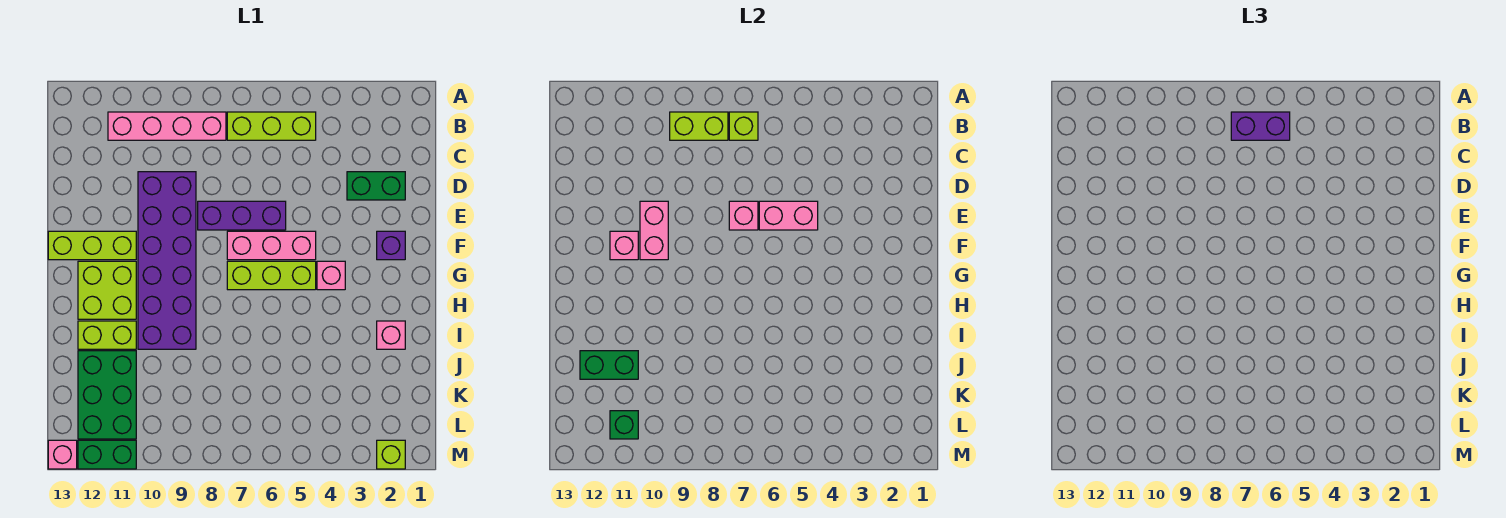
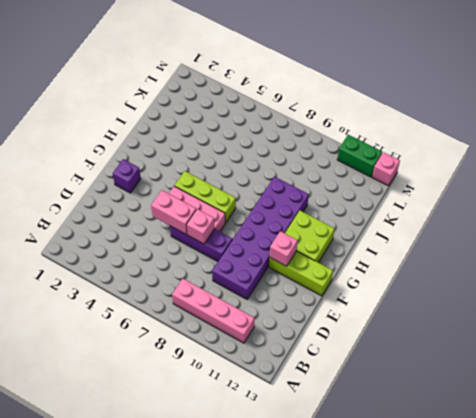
none -> lime 1x3 brick [227,112,316,140]
none -> green 1x2 brick [347,172,405,200]
none -> pink 1x1 brick [317,261,345,290]

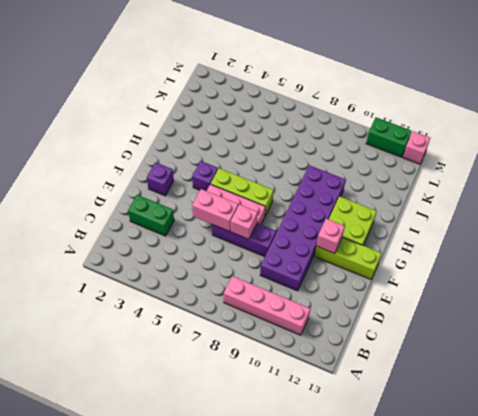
purple 1x1 brick [192,161,218,191] -> pink 1x1 brick [317,261,345,290]
none -> lime 1x3 brick [227,112,316,140]
none -> pink 1x1 brick [377,321,405,349]
none -> lime 1x2 brick [78,321,136,349]

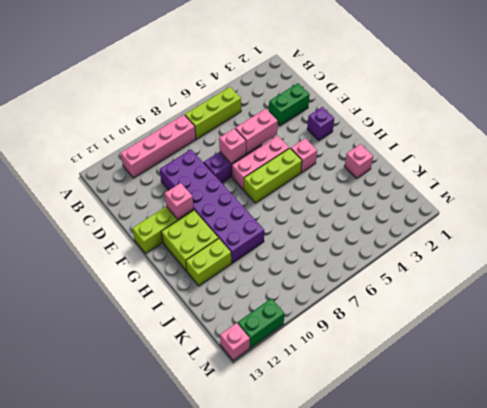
none -> green 2x3 brick [78,351,136,439]
none -> lime 1x1 brick [377,440,405,469]
none -> lime 1x1 brick [729,112,758,140]

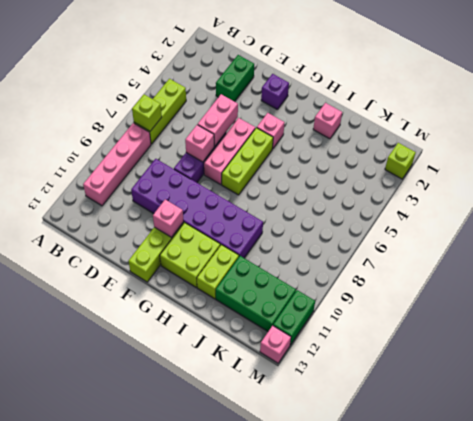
none -> lime 1x2 brick [670,112,728,140]
none -> pink 1x2 brick [640,201,668,260]
none -> green 1x2 brick [580,351,638,379]

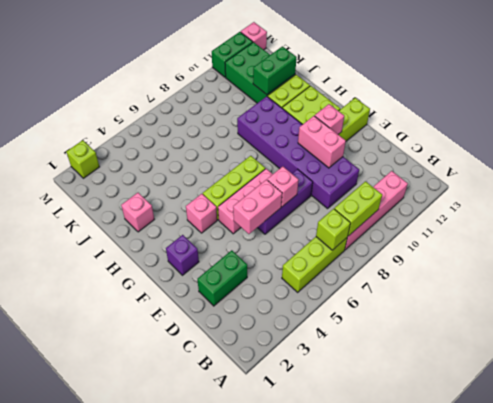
none -> green 1x1 brick [610,411,638,439]
none -> purple 1x2 brick [1231,112,1290,140]

